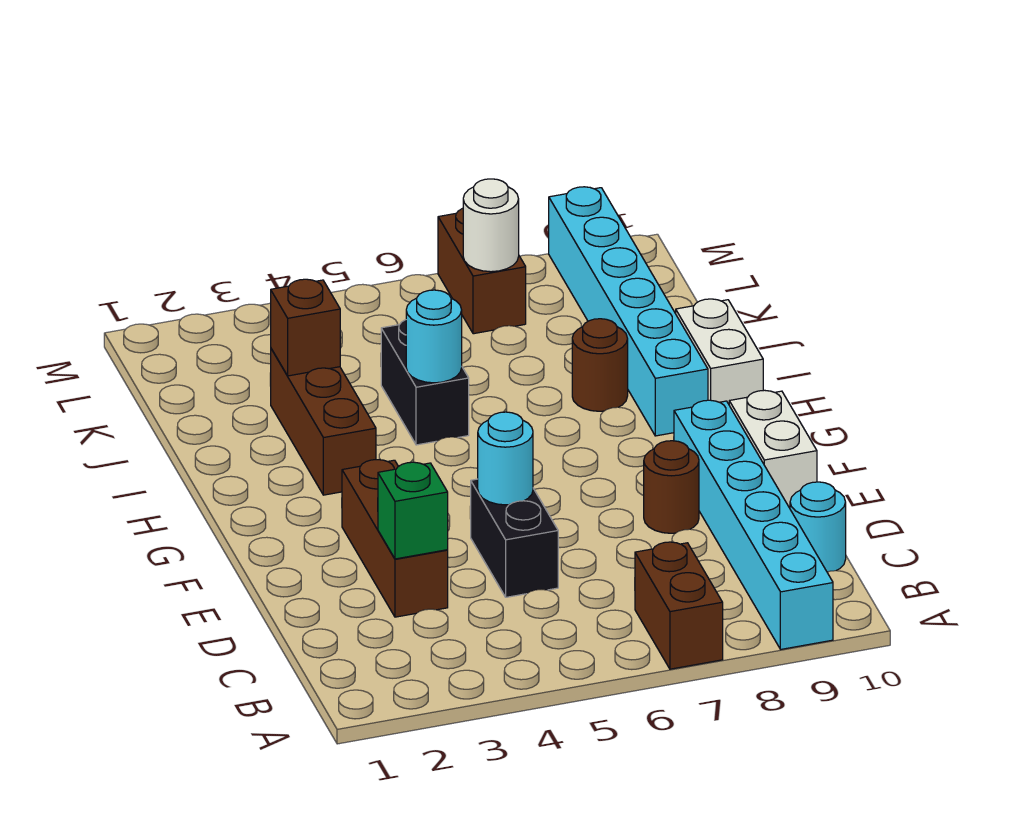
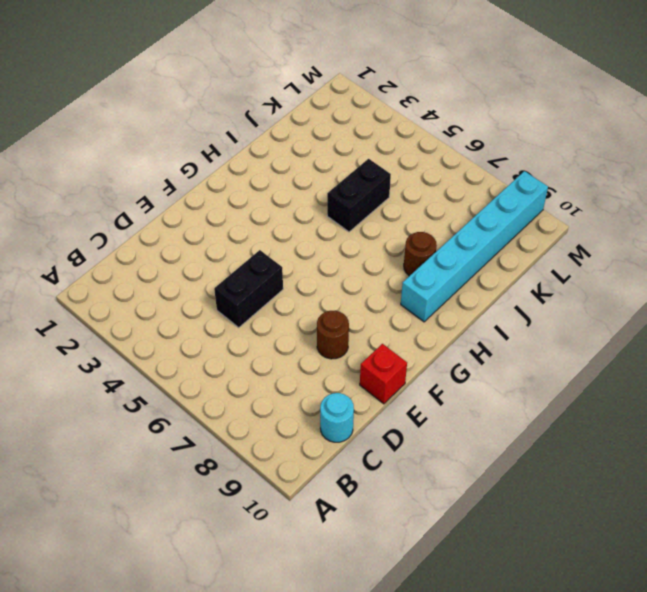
red 1x1 brick [360,344,407,404] -> white 1x2 brick [729,390,817,508]
none -> brown 1x2 brick [635,542,723,669]
none -> cyan 1x6 brick [674,400,833,649]
none -> brown 1x3 brick [342,460,448,617]

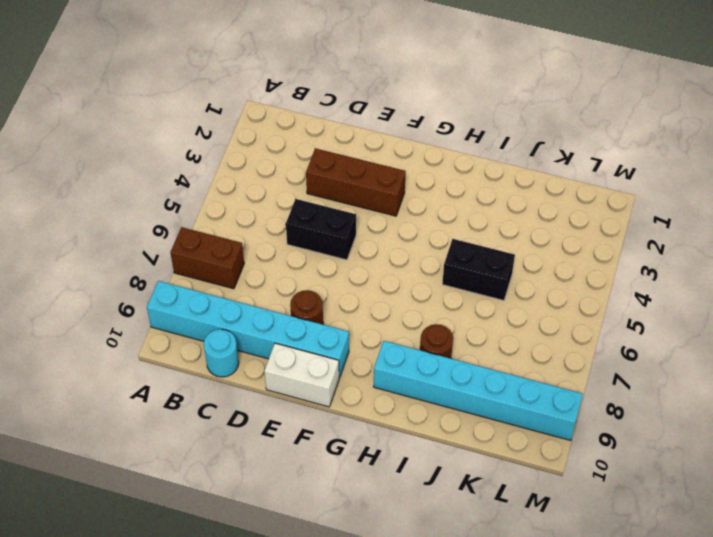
none -> brown 1x3 brick [270,349,376,495]
none -> white 1x2 brick [676,299,763,404]
none -> brown 1x2 brick [438,208,526,334]

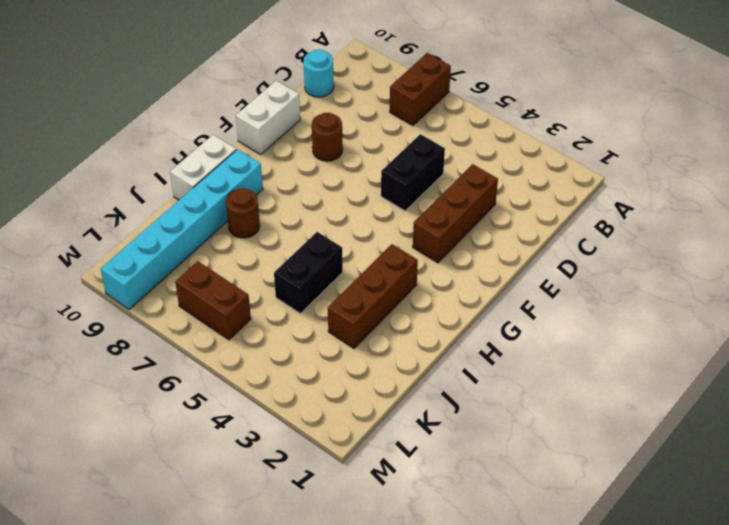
brown 1x2 brick [175,261,251,340] -> brown 1x2 brick turned to [438,208,526,334]
none -> cyan 1x6 brick [674,400,833,649]
none -> green 1x1 brick [378,462,448,559]
none -> cyan 1x1 round brick [478,412,533,505]

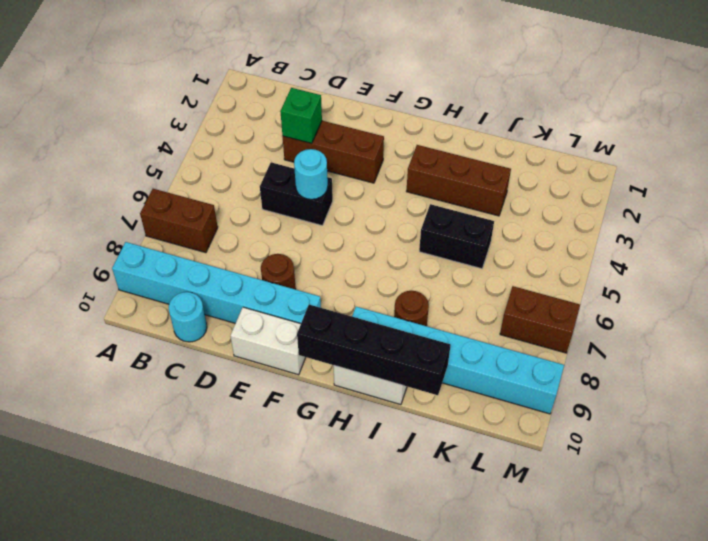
black 1x4 brick [297,305,450,395] -> none
none -> cyan 1x1 round brick [406,290,462,383]
none -> brown 1x1 brick [271,279,340,376]
none -> white 1x1 round brick [463,179,519,272]

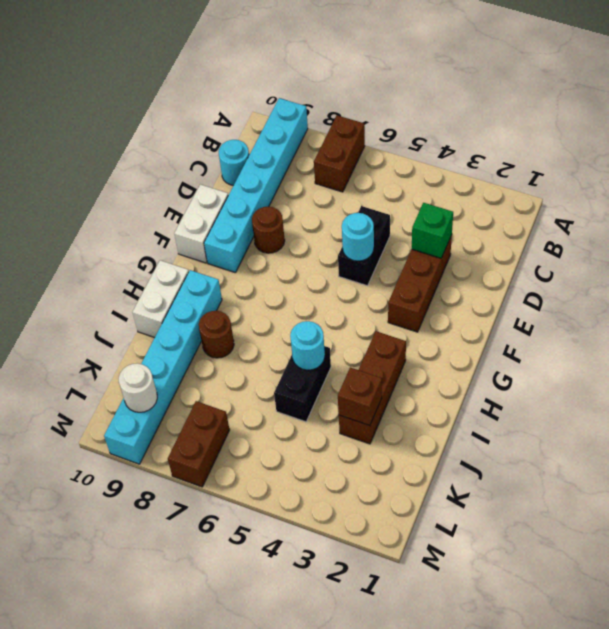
white 1x1 round brick [119,363,157,412] -> white 1x1 round brick moved to [463,179,519,272]

